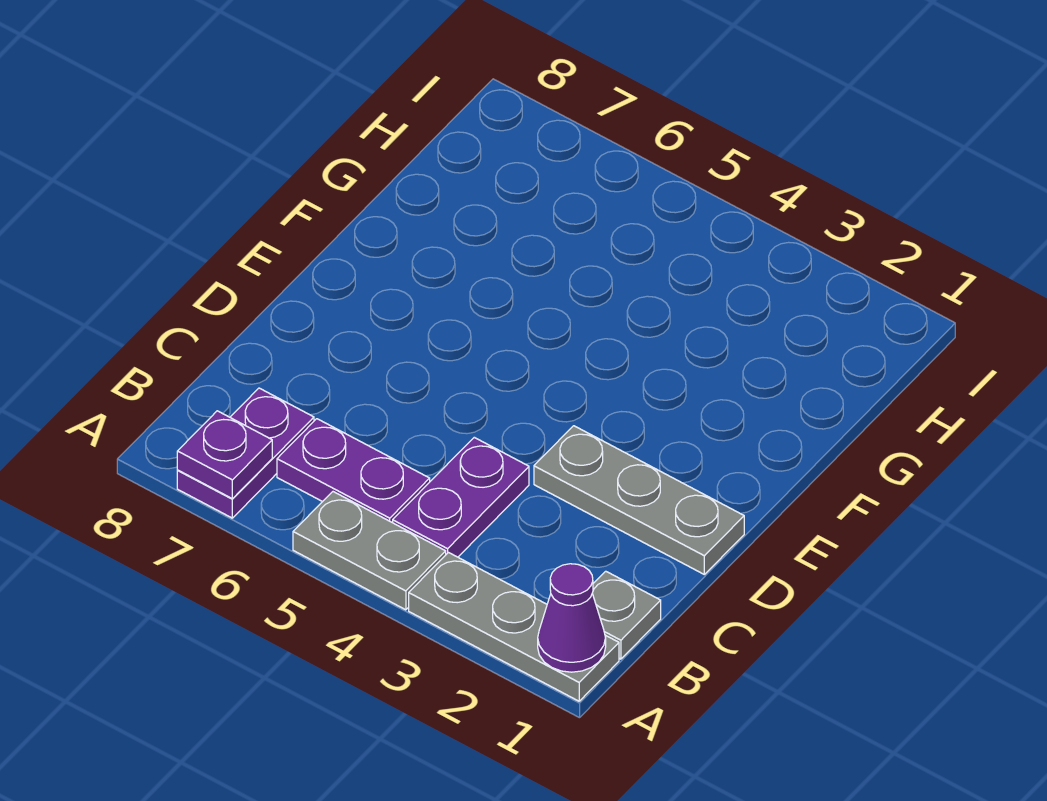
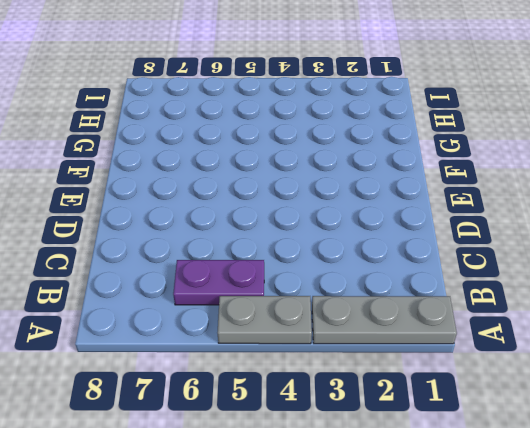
none -> purple 1x2 plate [177,388,314,518]
none -> grey 1x1 plate [592,571,661,659]

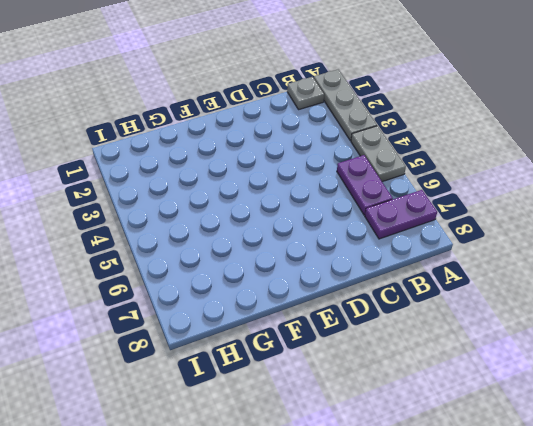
none -> purple 1x2 plate [393,437,529,557]
none -> grey 1x3 plate [534,426,744,574]

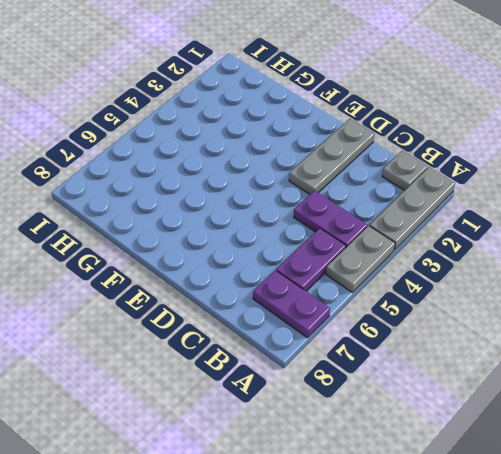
none -> purple 1x1 cone [538,564,606,672]
none -> purple 1x1 plate [177,411,272,499]

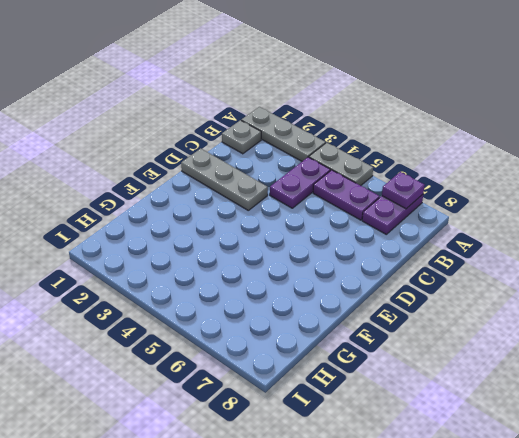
none -> purple 1x1 cone [538,564,606,672]

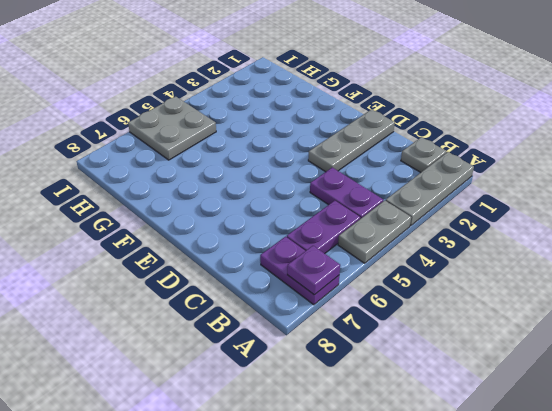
grey 2x2 plate [128,96,216,160] -> none
none -> purple 1x1 cone [538,564,606,672]

